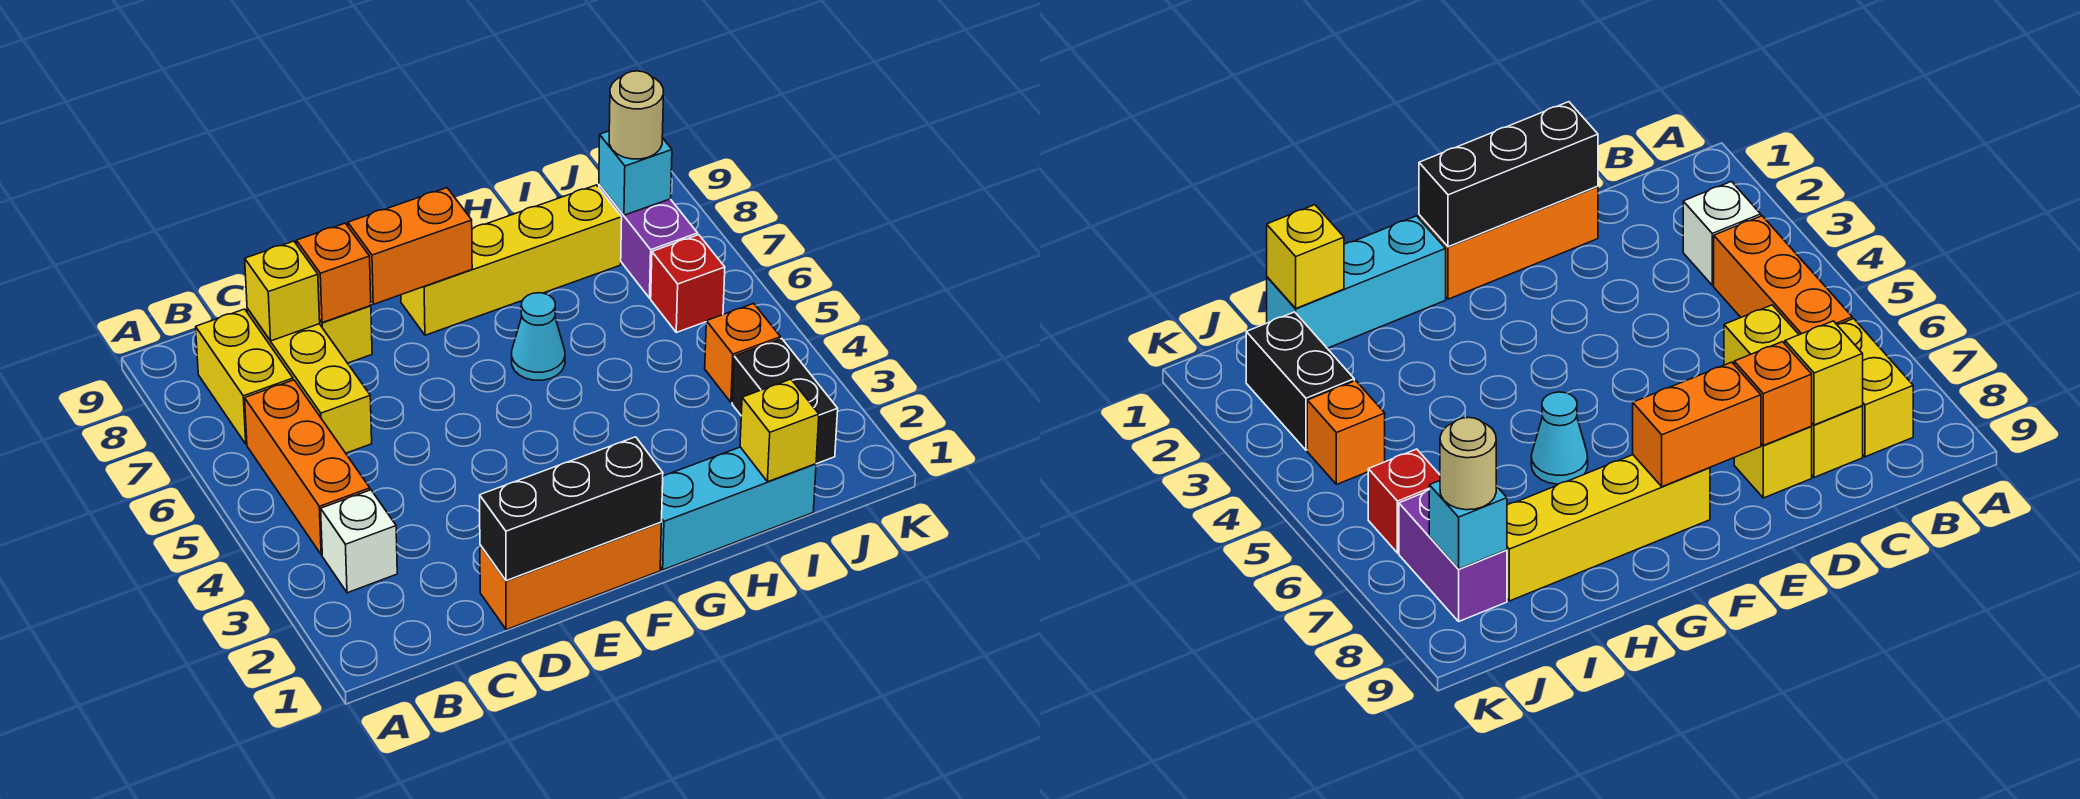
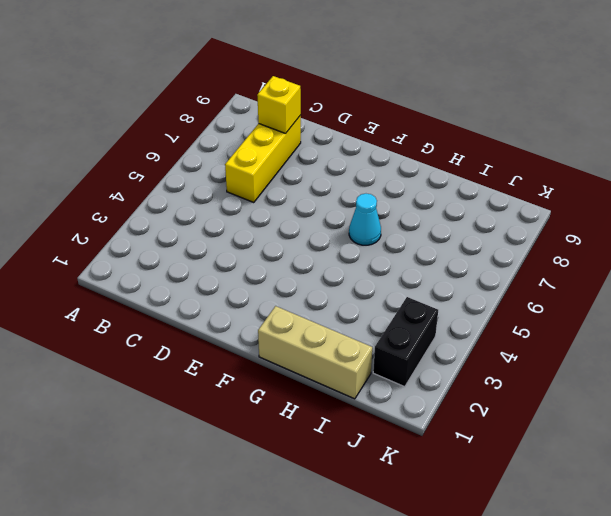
tan 1x3 brick [258,306,372,399] -> cyan 1x3 brick [660,447,816,570]
none -> white 1x1 brick [321,490,397,593]
none -> orange 1x3 brick [245,380,370,555]
none -> yellow 1x2 brick [196,309,293,444]

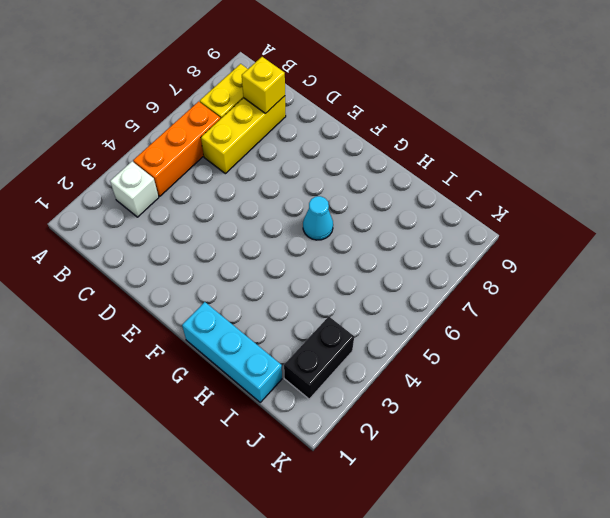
none -> orange 1x3 brick [480,522,661,630]
none -> yellow 1x1 brick [320,306,372,363]
none -> yellow 1x4 brick [401,185,622,335]

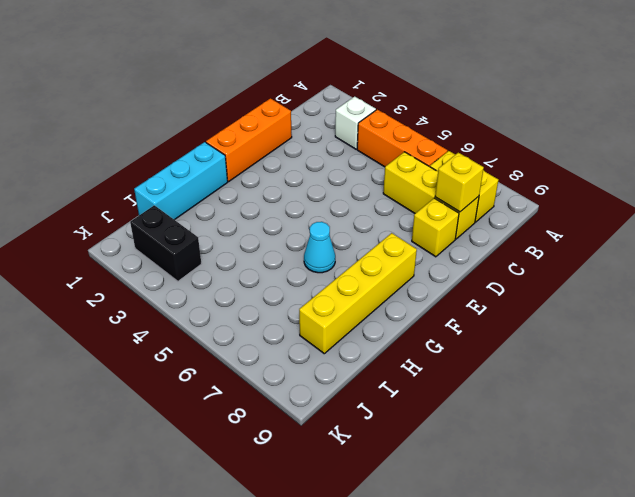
none -> orange 1x1 brick [705,303,780,403]
none -> red 1x1 brick [651,235,725,332]
none -> purple 1x2 brick [599,184,698,298]

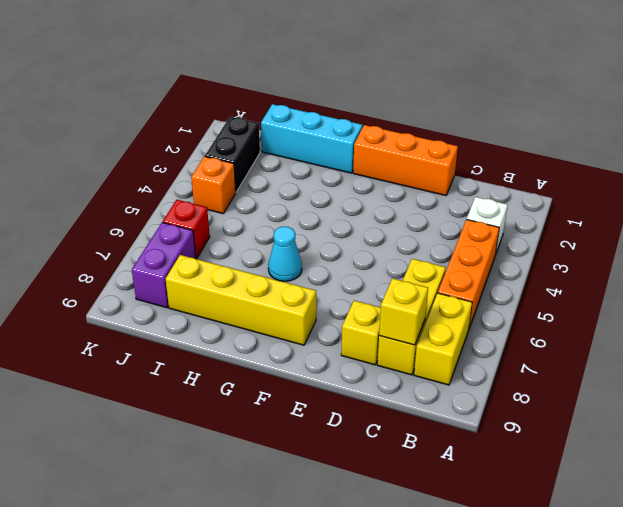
none -> black 1x3 brick [480,437,663,581]
none -> orange 1x1 brick [297,223,371,323]
none -> orange 1x2 brick [348,188,472,304]

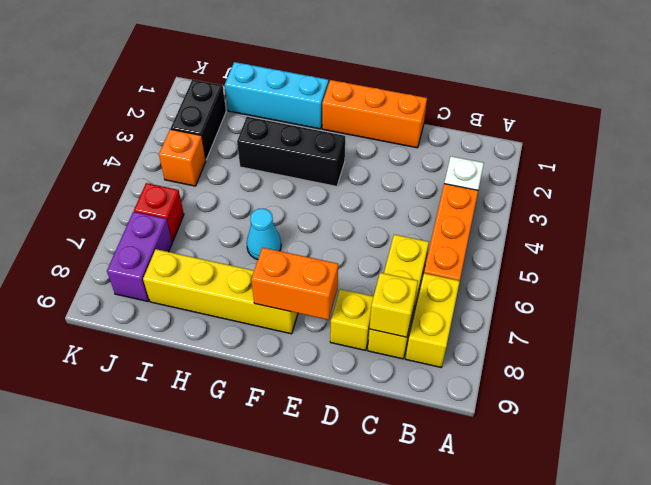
black 1x3 brick [237,117,345,186] -> black 1x3 brick moved to [480,437,663,581]
none -> orange 1x1 brick [297,223,371,323]
none -> yellow 1x1 brick [740,379,819,482]
none -> cyan 1x1 brick [599,131,672,215]

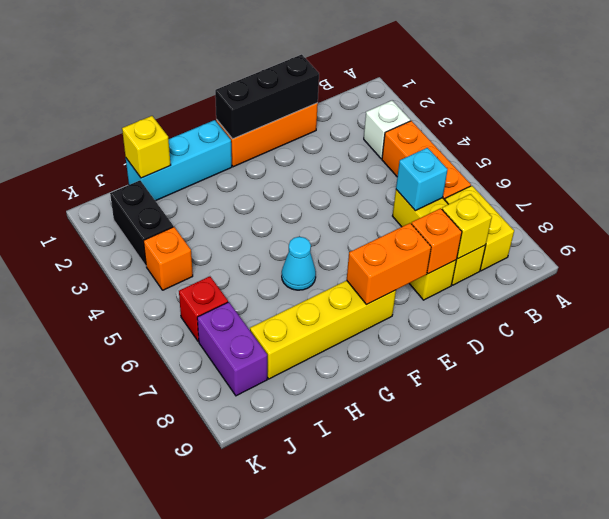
cyan 1x1 brick [396,148,448,211] -> cyan 1x1 brick moved to [599,131,672,215]
none -> tan 1x1 round brick [609,71,664,159]

